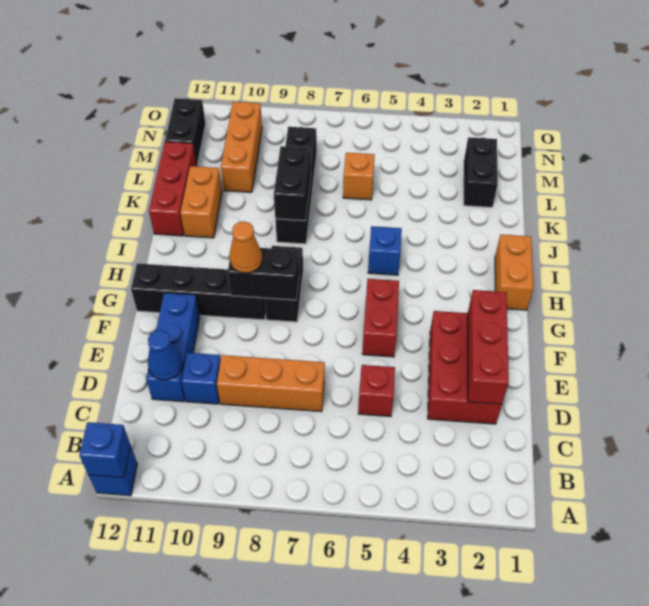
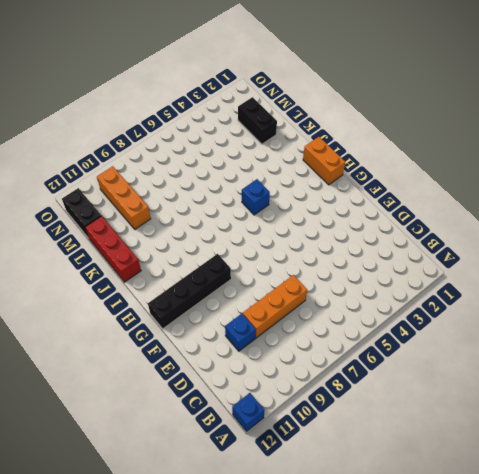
none -> red 2x3 brick [428,311,502,424]
none -> red 1x1 brick [358,365,395,417]
none -> blue 1x3 brick [146,293,200,402]

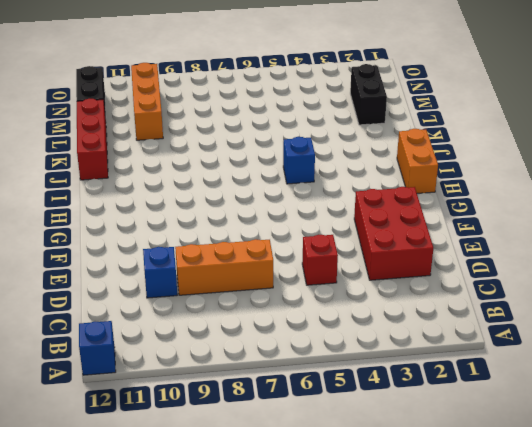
none -> blue 1x3 brick [146,293,200,402]
none -> red 1x2 brick [362,279,399,357]
none -> black 1x2 brick [264,246,303,322]

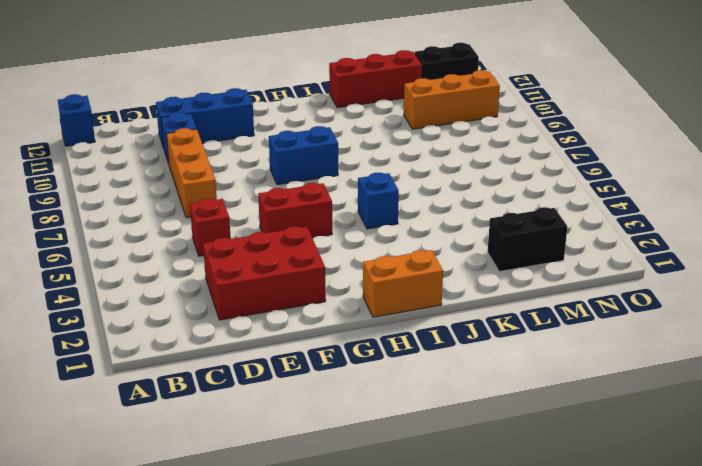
blue 1x2 brick [269,126,338,185] -> black 1x2 brick [264,246,303,322]
none -> black 1x4 brick [131,263,266,320]
none -> black 1x4 brick [275,127,317,244]
none -> orange 1x2 brick [180,166,222,238]

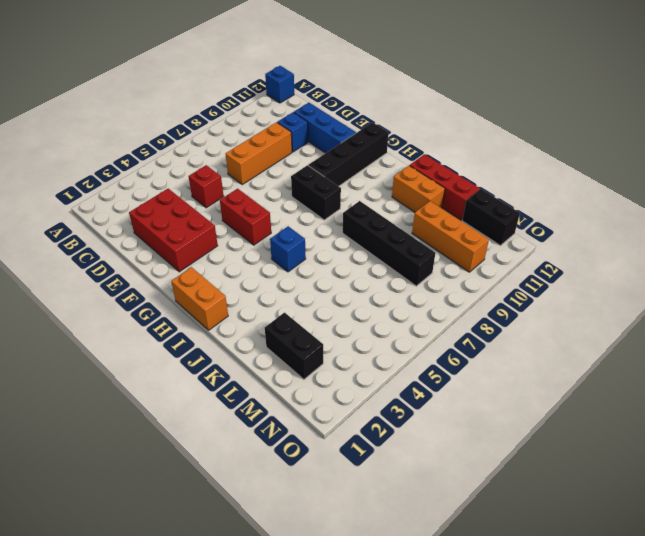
none -> orange 1x1 brick [343,153,375,200]
none -> blue 1x1 brick [79,422,131,478]
none -> red 1x3 brick [468,290,509,404]

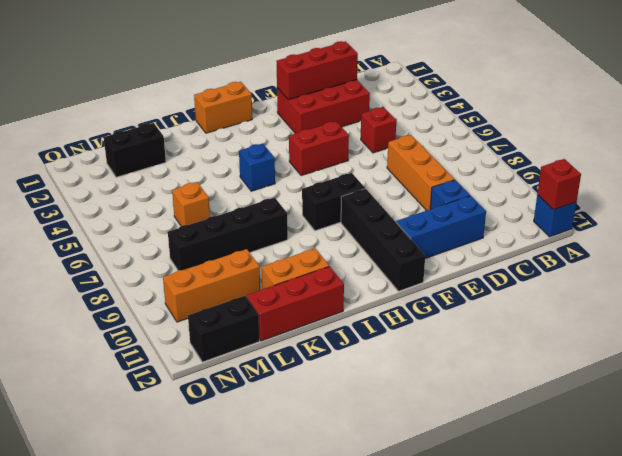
red 1x1 brick [537,159,581,210] -> blue 1x1 brick [79,422,131,478]
none -> blue 1x1 cone [148,330,182,380]
none -> black 1x2 brick [228,248,299,300]
none -> black 1x2 brick [274,146,311,221]

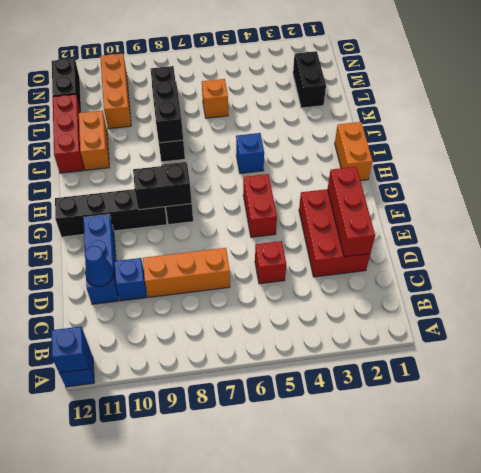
none -> orange 1x1 cone [229,221,263,273]

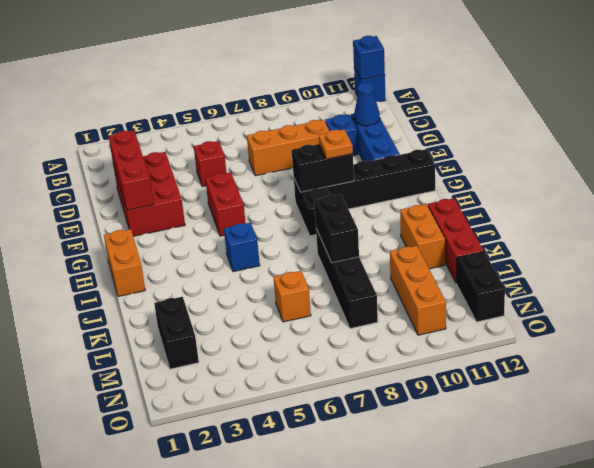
orange 1x1 plate [319,130,353,159] -> orange 1x1 cone [229,221,263,273]

